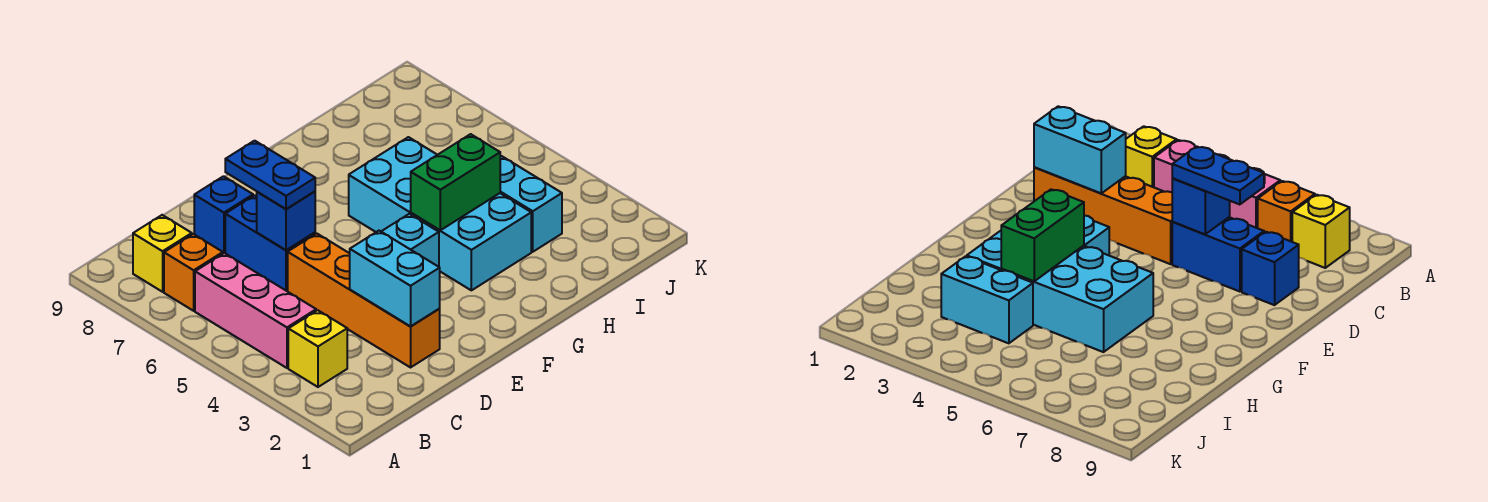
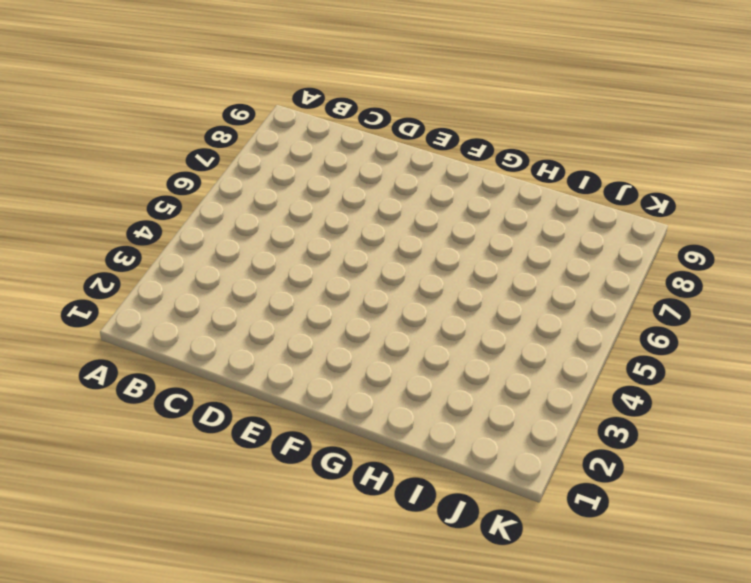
none -> yellow 1x1 brick [288,310,347,387]
none -> pink 1x3 brick [195,253,316,368]
none -> orange 1x1 brick [164,234,223,311]

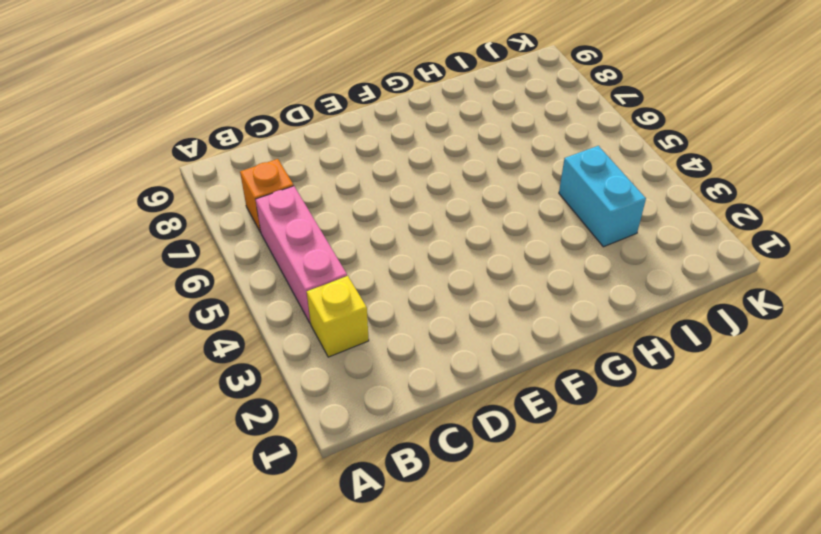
none -> yellow 1x1 brick [133,215,192,292]
none -> orange 1x4 brick [288,234,440,367]
none -> blue 1x2 brick [225,195,315,291]

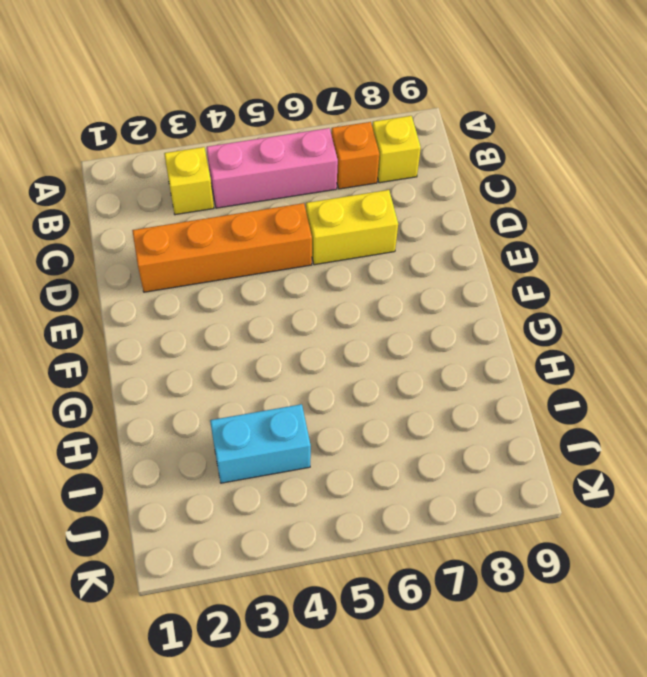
yellow 1x2 brick [306,190,398,265] -> blue 1x2 brick [225,195,315,291]
none -> blue 1x1 brick [194,176,253,253]
none -> cyan 1x1 brick [381,214,439,267]
none -> cyan 2x4 brick [349,137,531,290]

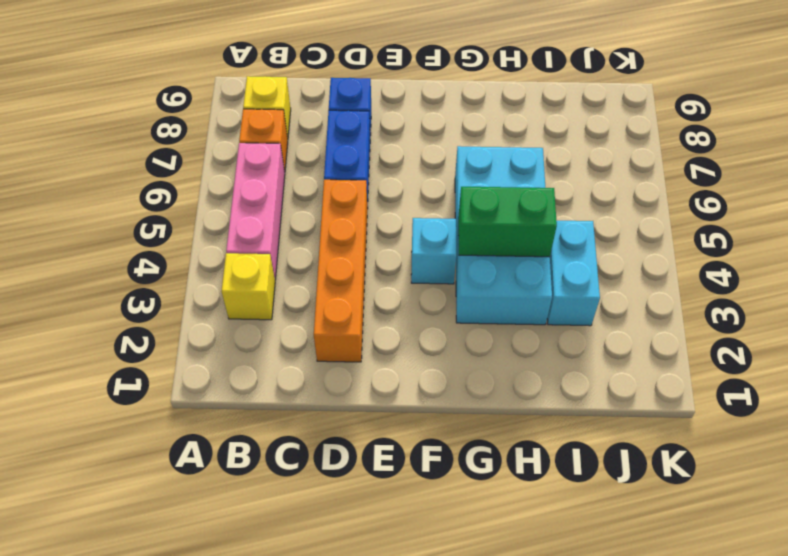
none -> cyan 1x2 brick [350,231,440,326]
none -> blue 1x1 brick [257,191,315,250]
none -> blue 1x2 plate [225,141,315,209]

